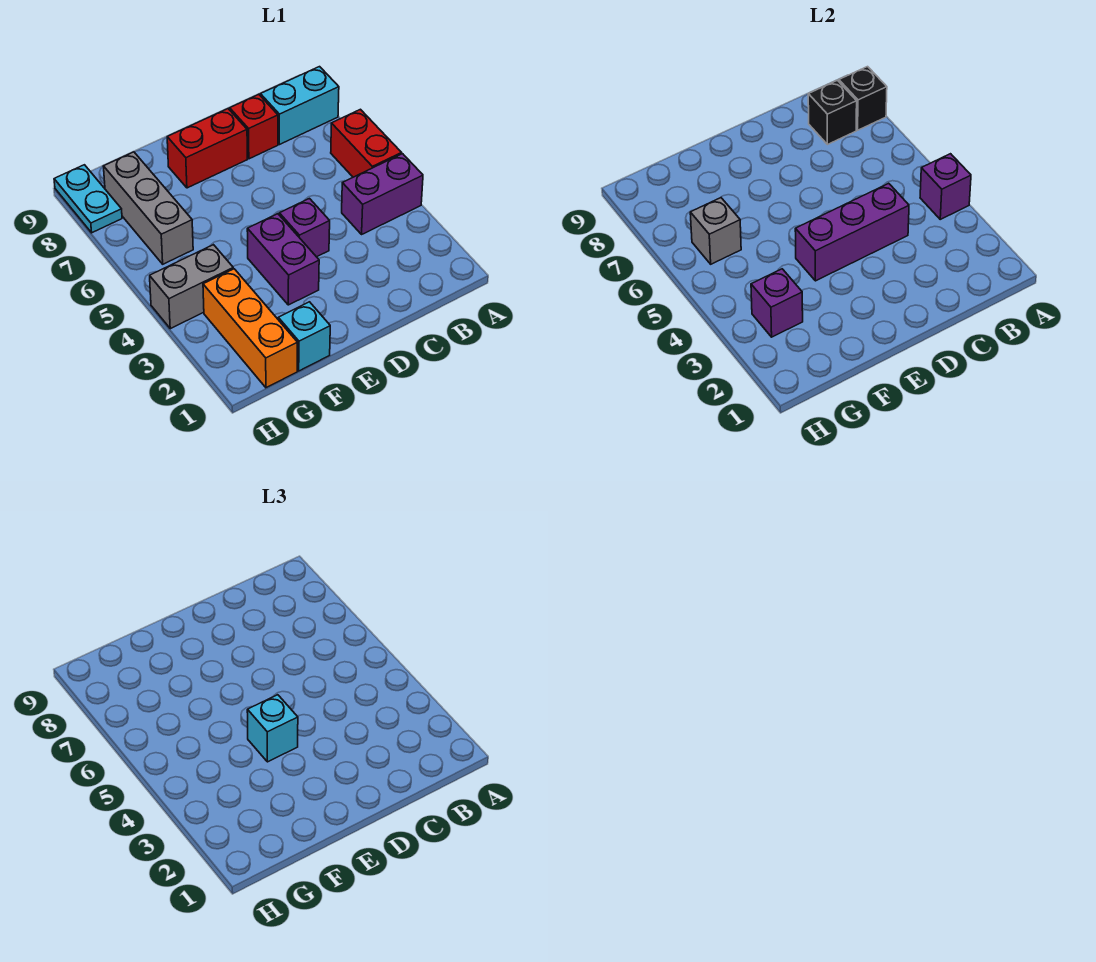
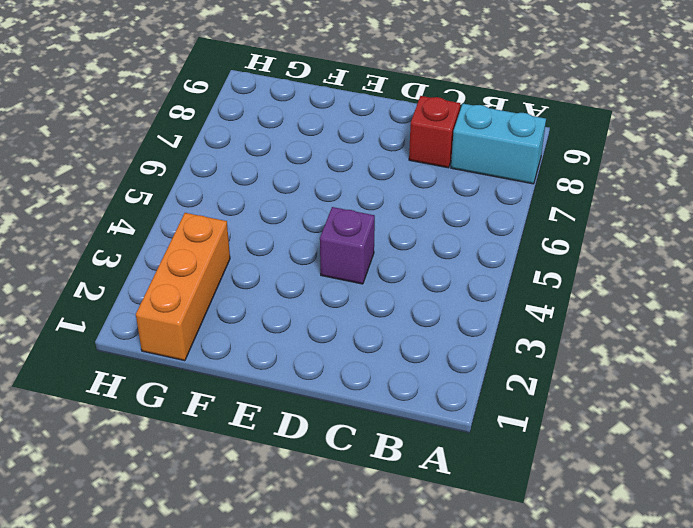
none -> purple 1x2 brick [342,154,423,234]
none -> red 1x2 brick [331,109,402,177]
none -> red 1x2 brick [167,109,247,188]

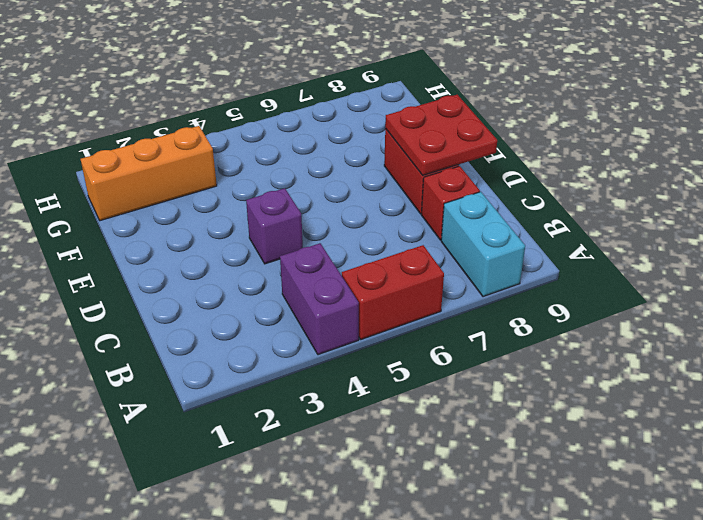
red 2x2 plate [385,95,497,175] -> none
none -> purple 1x2 brick [247,214,319,305]
none -> cyan 1x1 brick [278,302,330,371]
none -> grey 1x2 brick [150,245,233,329]

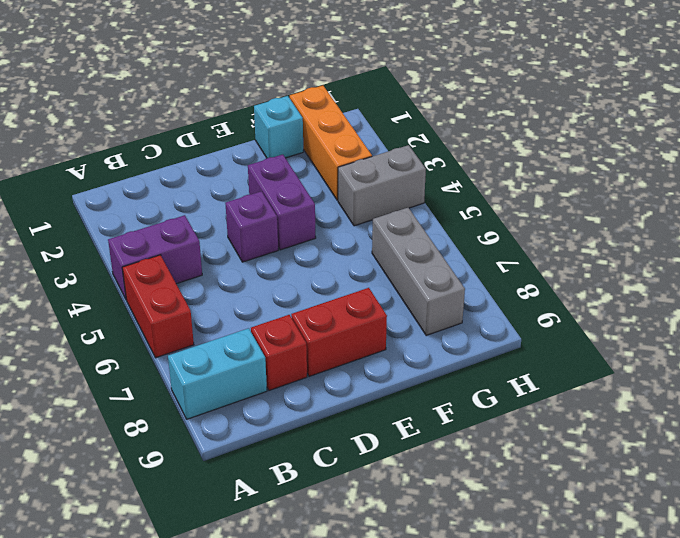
none -> cyan 1x2 plate [54,165,122,233]
none -> purple 1x1 brick [920,154,971,219]
none -> black 1x1 brick [839,67,887,130]

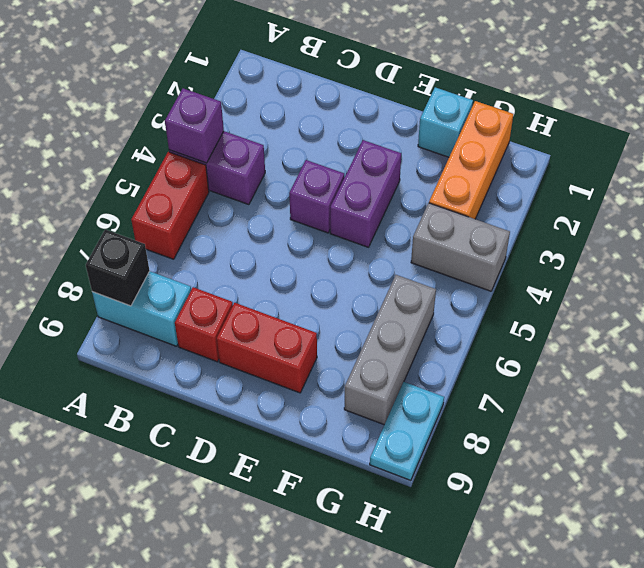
none -> black 1x1 brick [808,80,857,145]
none -> purple 1x3 brick [795,183,909,281]
none -> purple 1x1 brick [751,269,803,337]

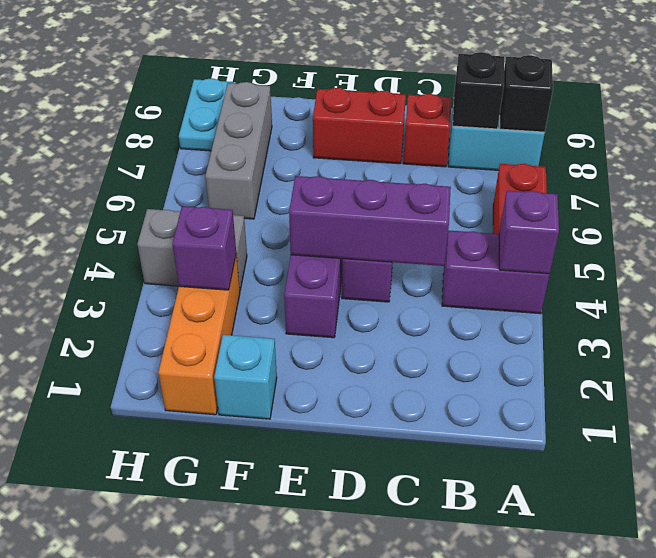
none -> grey 1x1 brick [690,198,741,264]
none -> cyan 1x1 brick [247,695,298,762]

